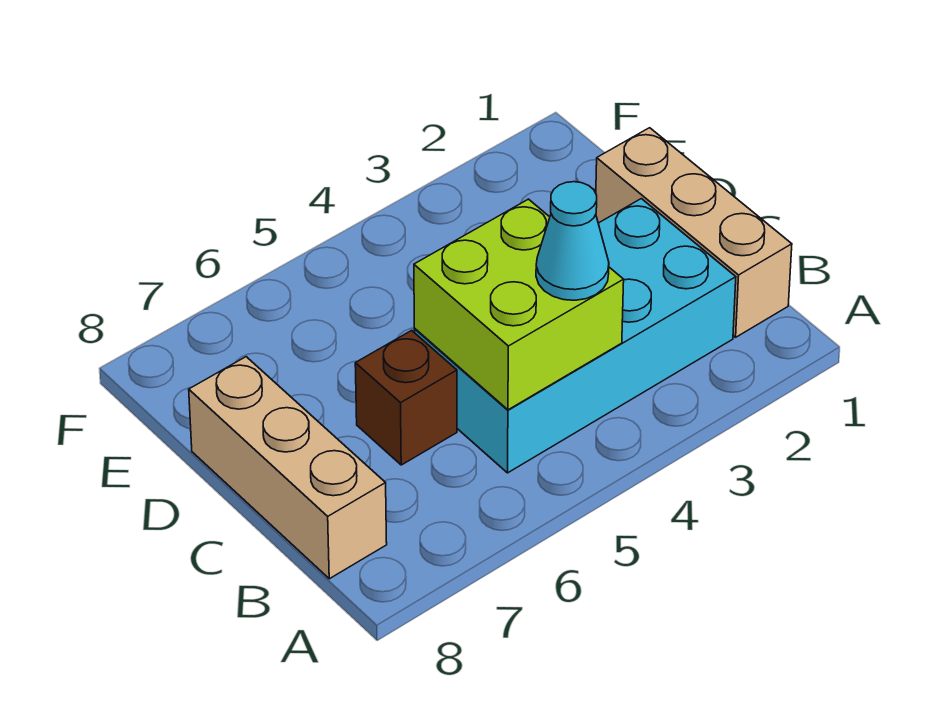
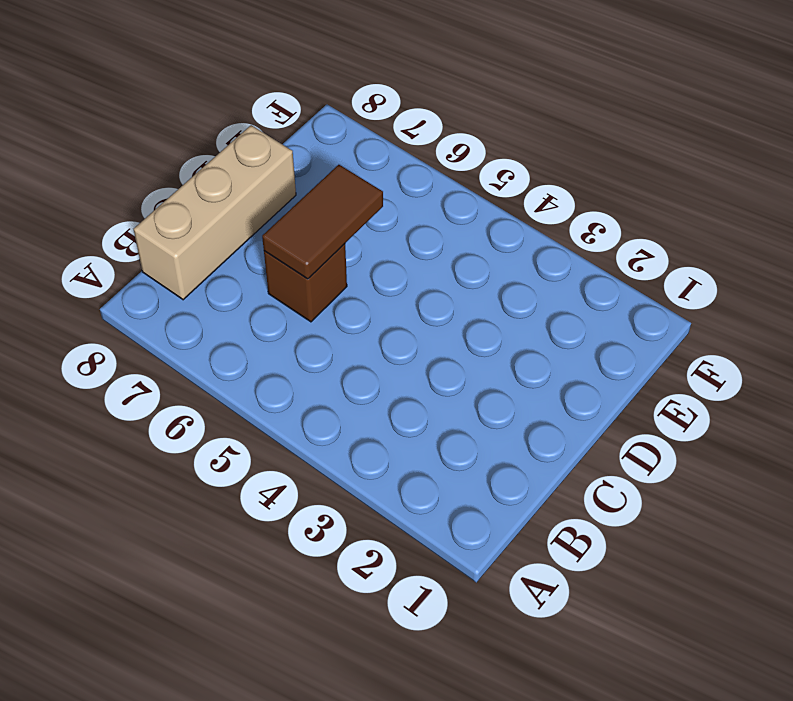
brown 1x2 tile [262,165,383,279] -> none
none -> tan 1x3 brick [596,128,792,337]
none -> cyan 2x4 brick [414,199,736,473]

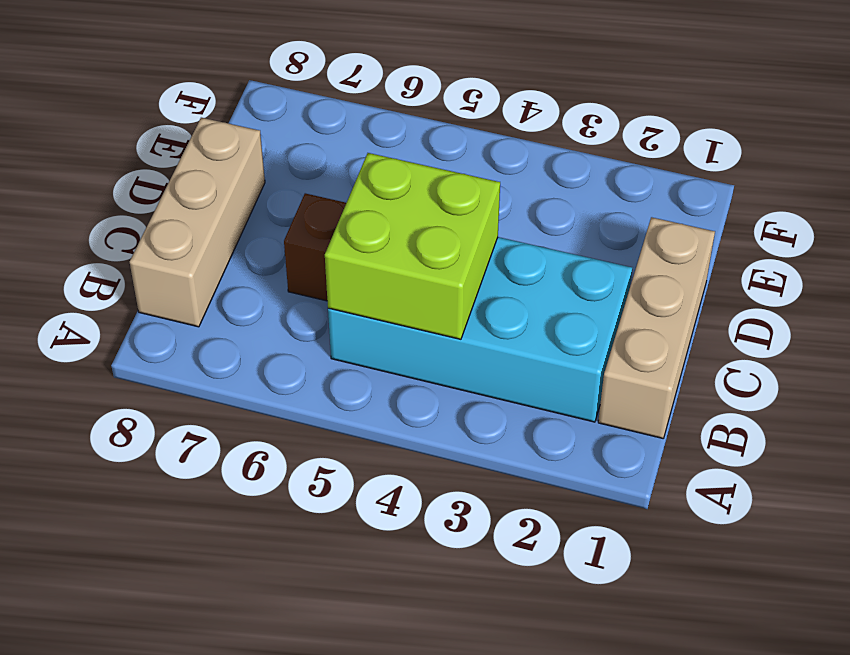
none -> cyan 1x1 cone [536,182,609,300]

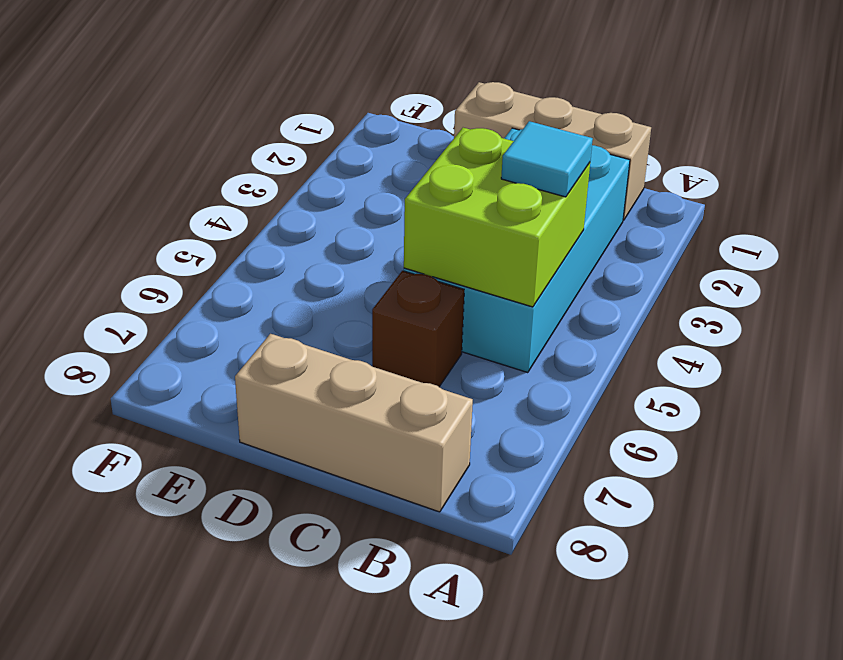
cyan 1x1 tile [501,121,593,197] -> cyan 1x1 cone [536,182,609,300]

